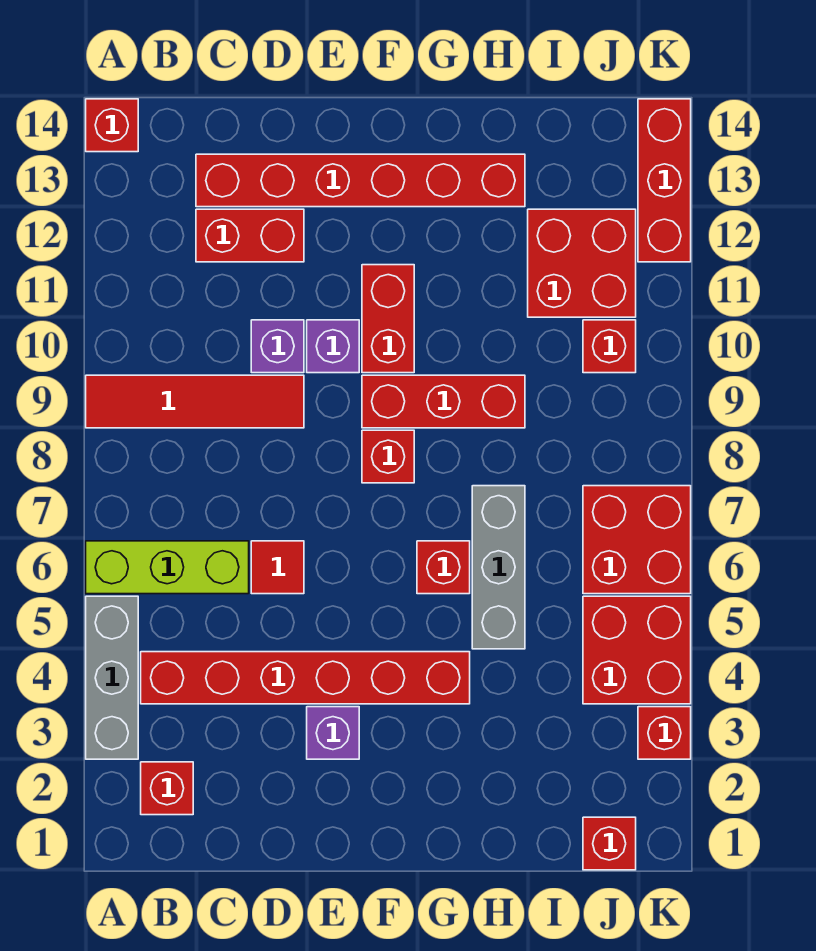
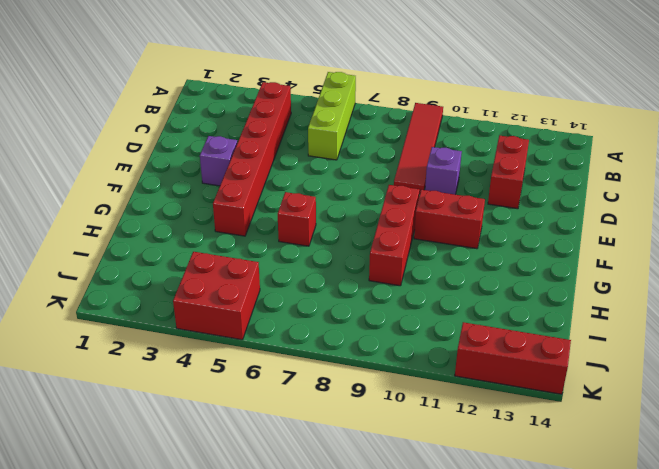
none -> grey 1x3 brick [86,596,138,759]
none -> red 1x1 brick [86,99,138,152]
none -> red 1x1 brick [141,762,193,815]

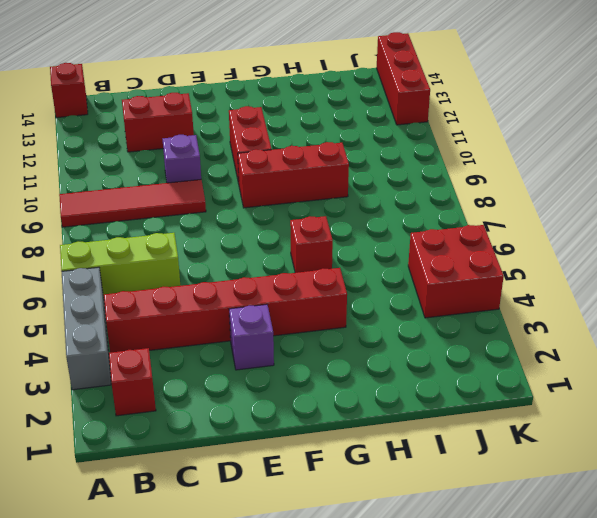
none -> red 1x6 brick [196,154,525,207]
none -> red 1x1 tile [251,541,304,594]
none -> purple 1x1 brick [307,320,359,373]

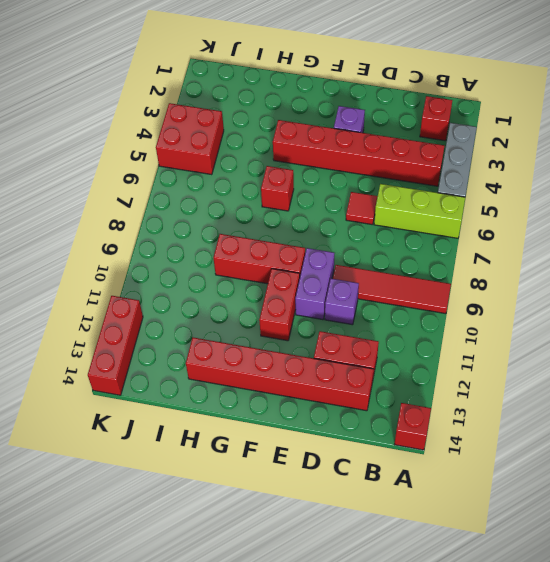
purple 1x2 brick [295,248,334,320] -> purple 1x1 brick [307,320,359,373]
none -> red 1x1 brick [362,430,414,483]
none -> grey 1x3 brick [472,486,525,649]
none -> red 2x2 brick [528,209,636,317]

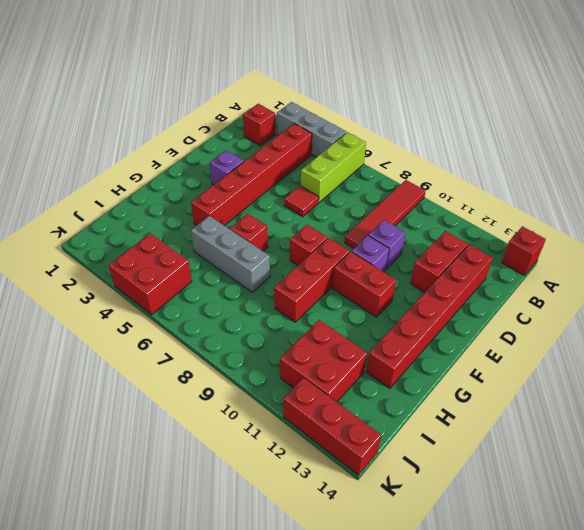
none -> red 1x1 brick [583,817,636,870]
none -> red 2x2 brick [583,486,691,594]
none -> red 1x1 brick [583,320,636,373]

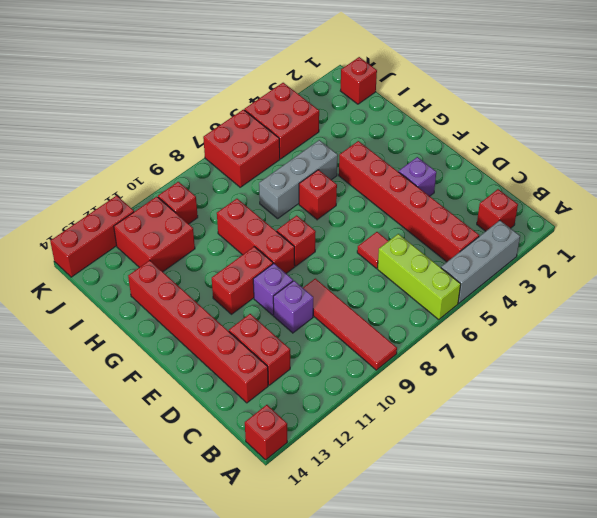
none -> red 1x1 brick [638,707,691,759]

